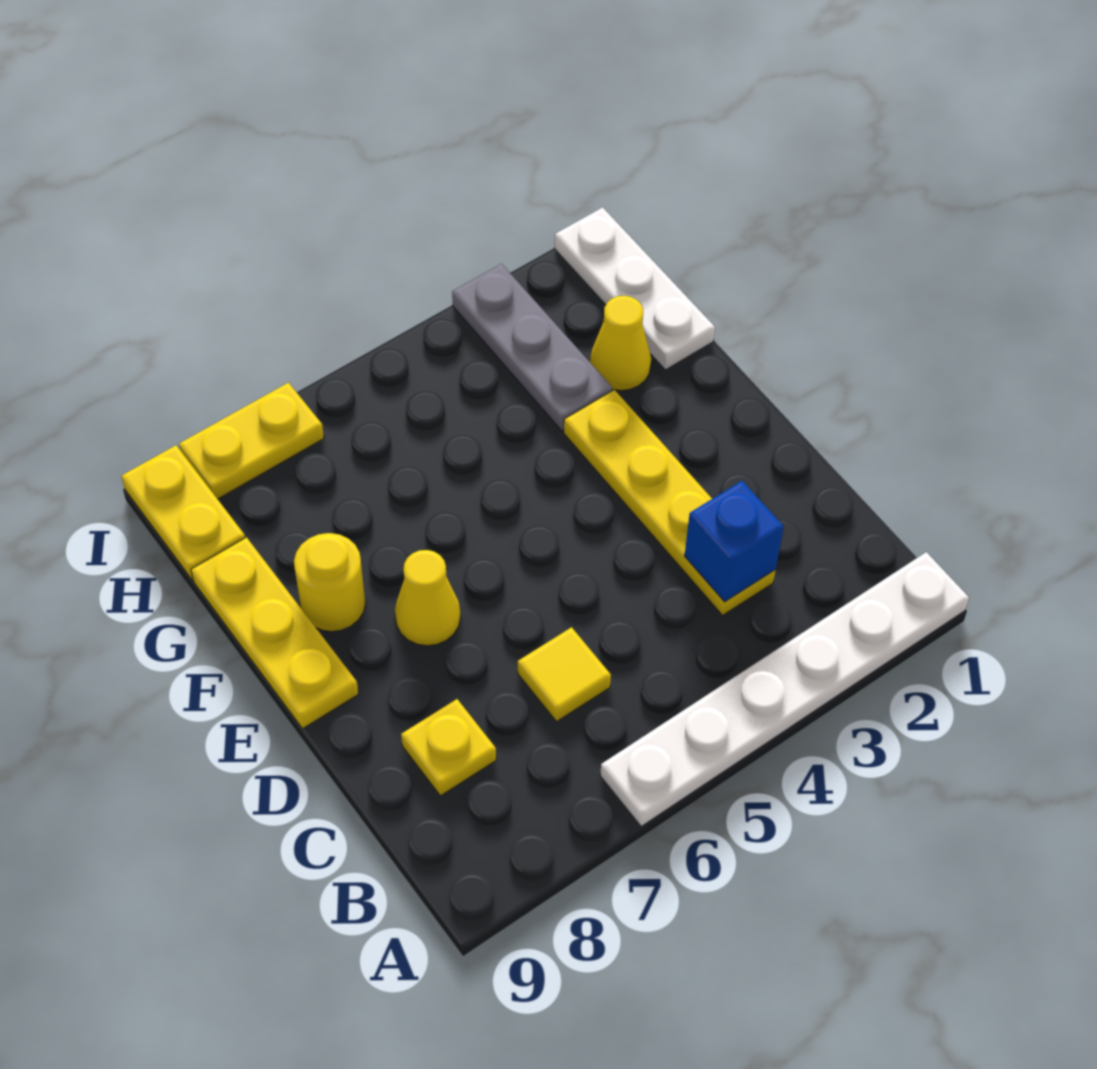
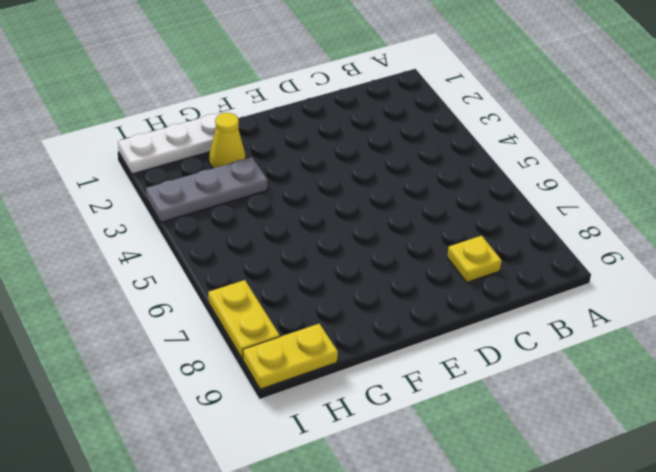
none -> white 1x6 plate [600,552,969,827]
none -> yellow 1x4 plate [564,390,776,615]
none -> yellow 1x1 tile [518,627,611,722]

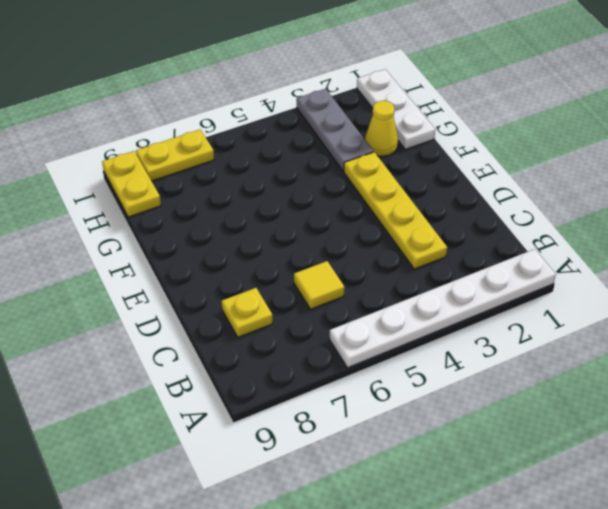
none -> yellow 1x1 cone [395,550,461,646]
none -> yellow 1x3 plate [191,537,358,729]
none -> yellow 1x1 round brick [294,533,366,632]

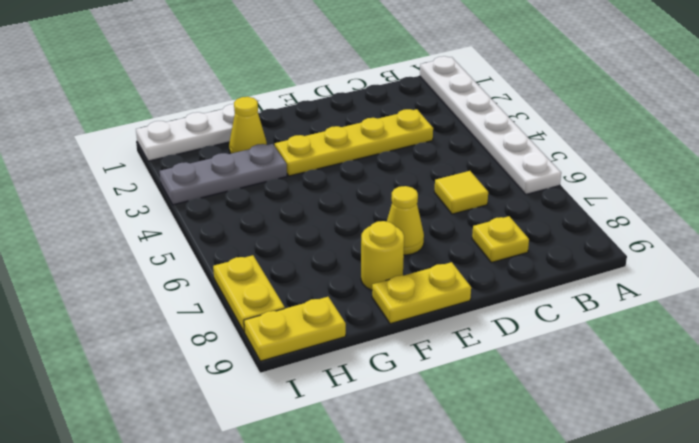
yellow 1x2 plate [372,262,471,324] -> yellow 1x3 plate [191,537,358,729]
none -> blue 1x1 brick [685,481,784,602]

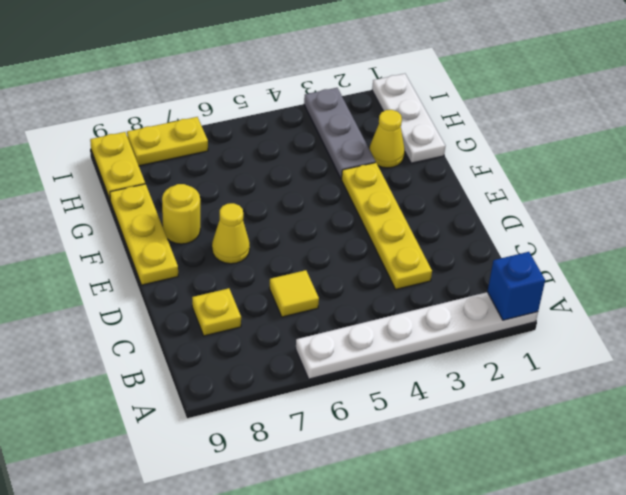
blue 1x1 brick [487,252,545,320] -> blue 1x1 brick moved to [685,481,784,602]

